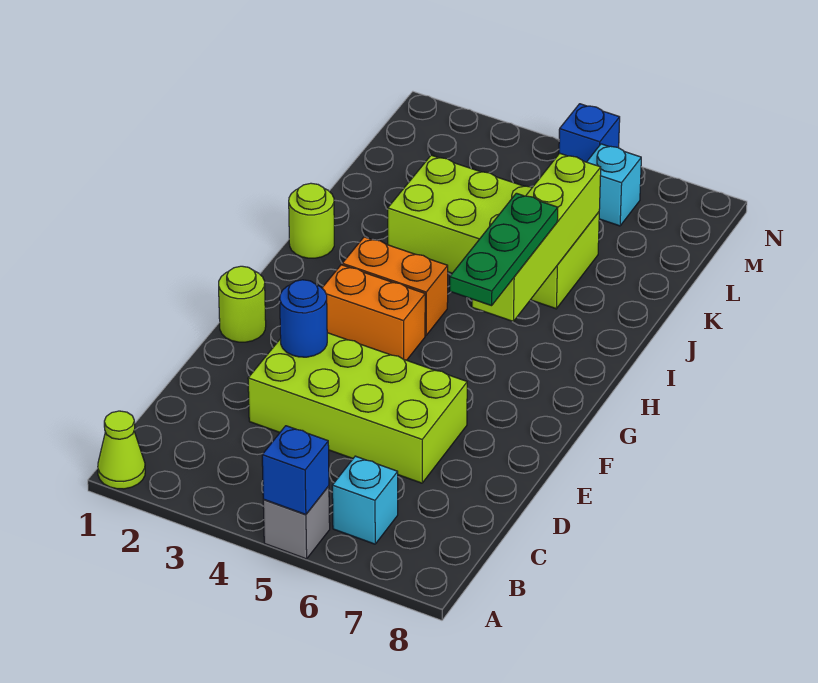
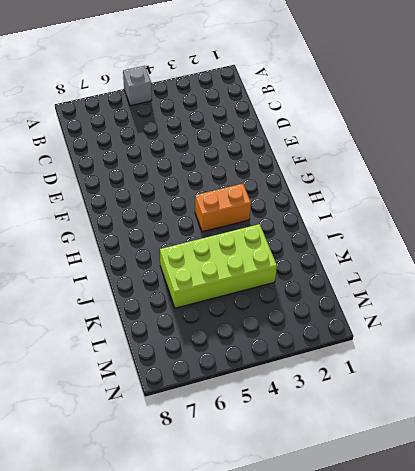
none -> lime 1x1 cone [98,411,145,489]
none -> cyan 1x1 brick [332,456,398,544]
none -> lime 2x4 brick [248,333,467,483]

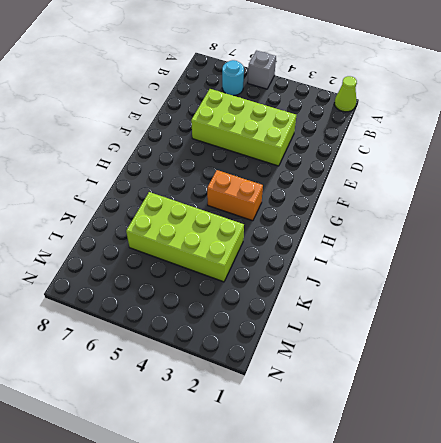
cyan 1x1 round brick [222,60,244,96] -> cyan 1x1 brick [332,456,398,544]
none -> lime 1x1 round brick [219,266,266,342]
none -> orange 1x2 brick [322,265,425,360]
none -> lime 1x1 round brick [289,183,334,258]

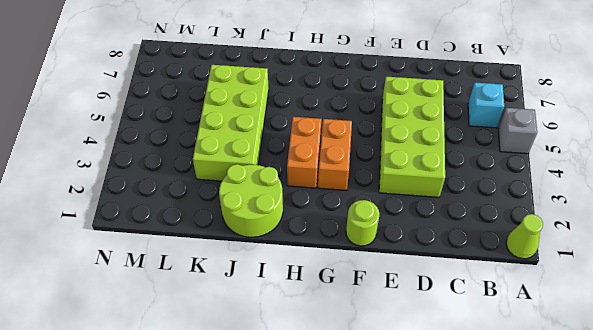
lime 2x2 round brick [219,164,283,237] -> lime 1x1 round brick [289,183,334,258]
none -> cyan 1x1 brick [587,144,641,226]
none -> blue 1x1 brick [559,104,620,162]
none -> blue 1x1 brick [262,426,329,515]

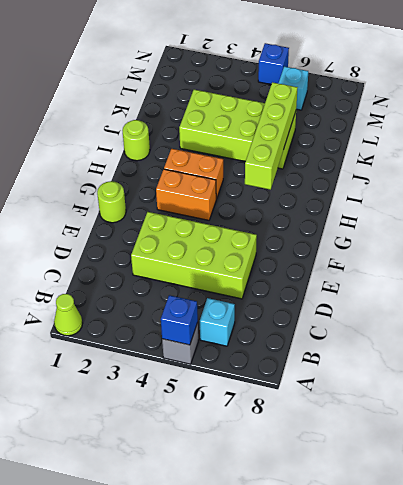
none -> blue 1x1 round brick [280,280,327,357]
none -> green 1x3 plate [450,193,558,306]

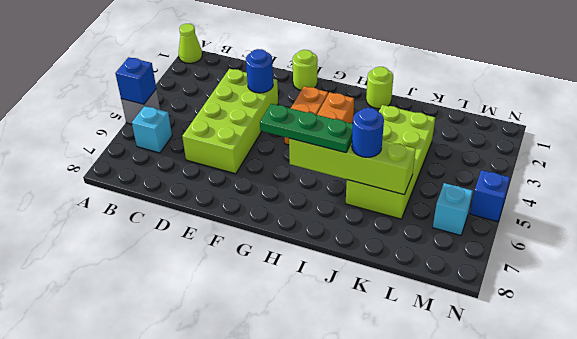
blue 1x1 round brick [352,108,384,157] -> none

